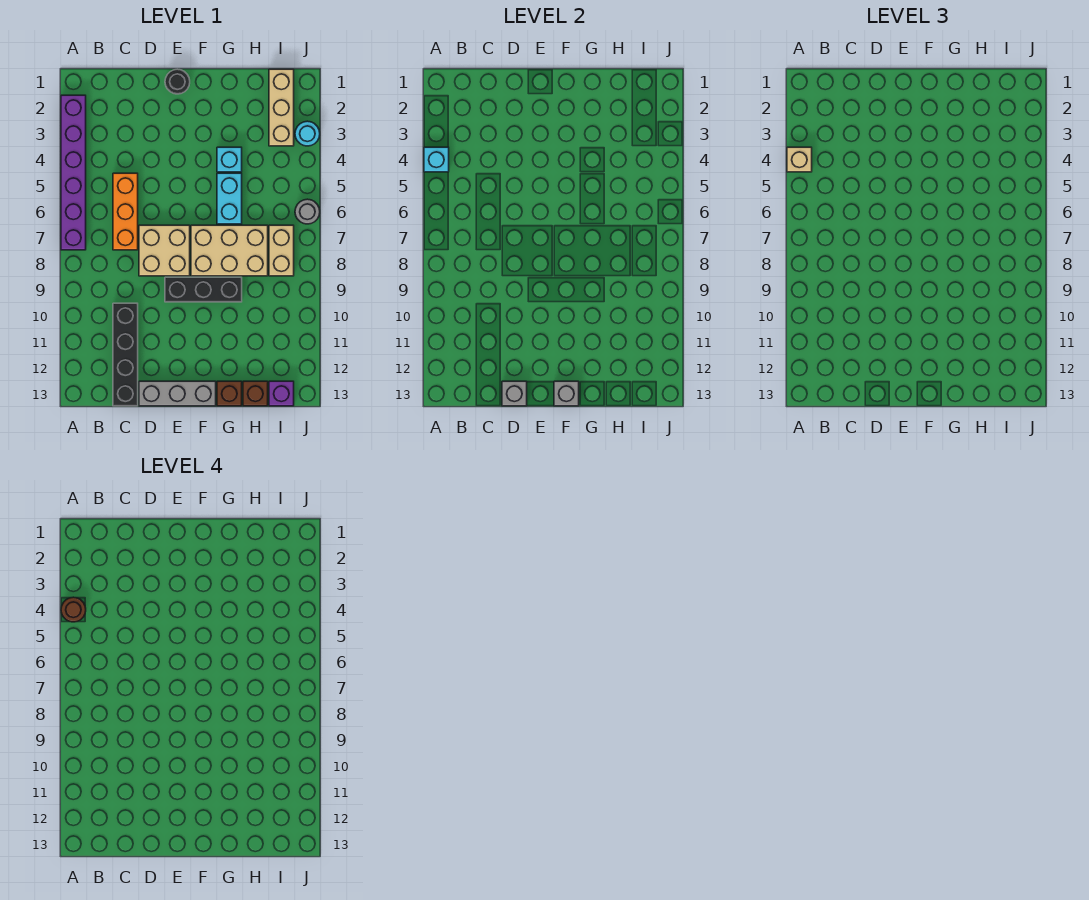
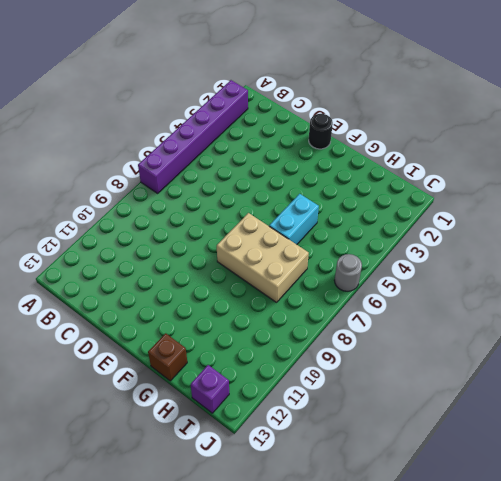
none -> orange 1x3 brick [113,173,138,250]
none -> black 1x4 brick [113,303,138,406]
none -> tan 2x2 brick [139,225,190,276]

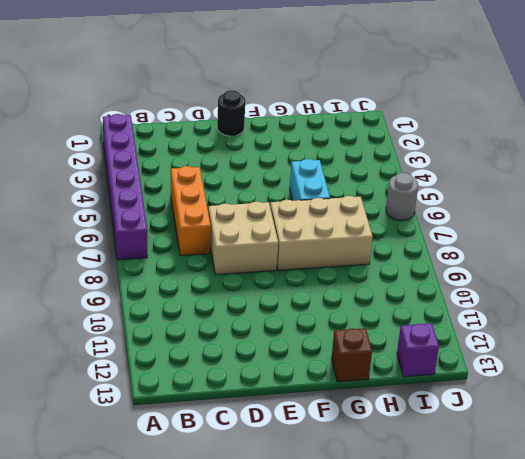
none -> black 1x4 brick [113,303,138,406]
none -> grey 1x3 brick [139,381,216,406]
none -> black 1x3 brick [165,277,242,302]

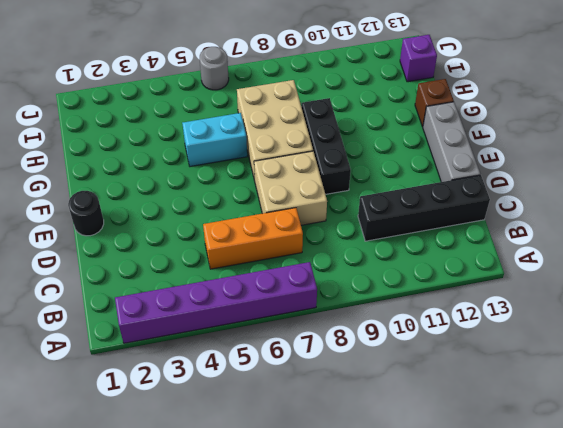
none -> cyan 1x1 brick [217,147,242,172]
none -> brown 1x1 brick [243,381,268,406]
none -> tan 1x3 brick [269,69,294,146]

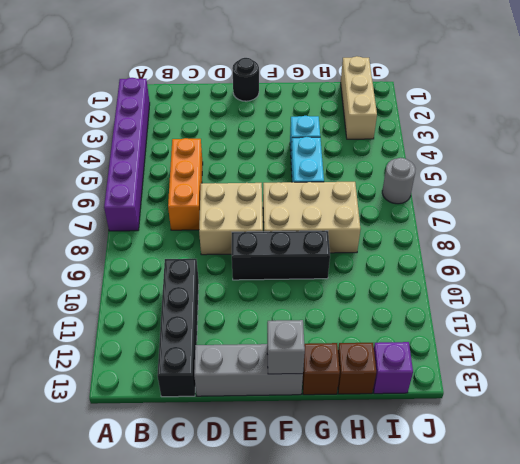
none -> tan 1x2 brick [269,225,294,276]
none -> cyan 1x1 round brick [295,121,320,146]
none -> cyan 1x1 brick [424,147,449,172]

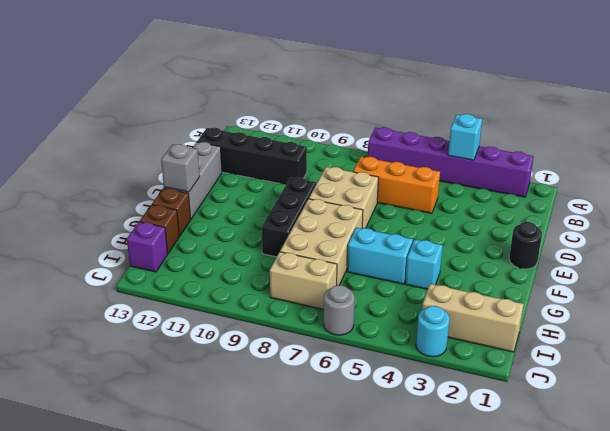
none -> grey 1x1 brick [502,381,527,406]
none -> tan 1x1 brick [787,147,812,172]
none -> brown 1x1 round brick [61,597,86,622]

